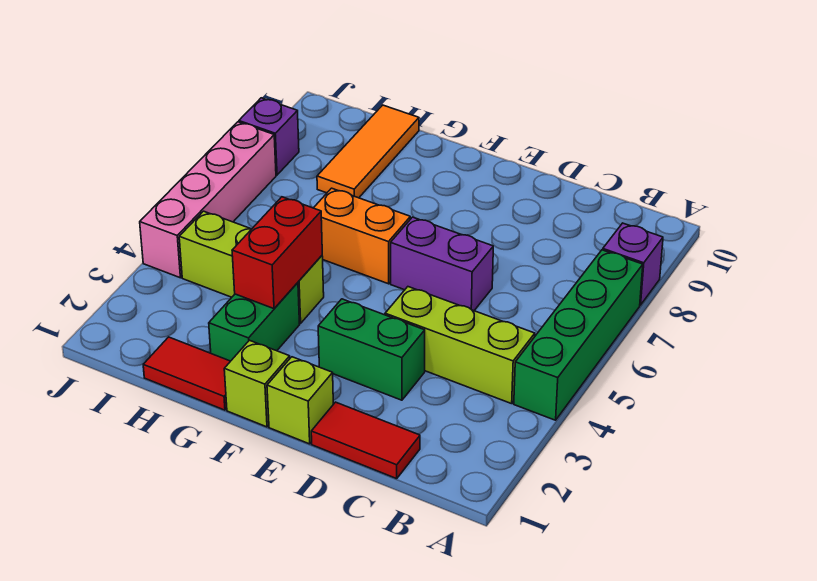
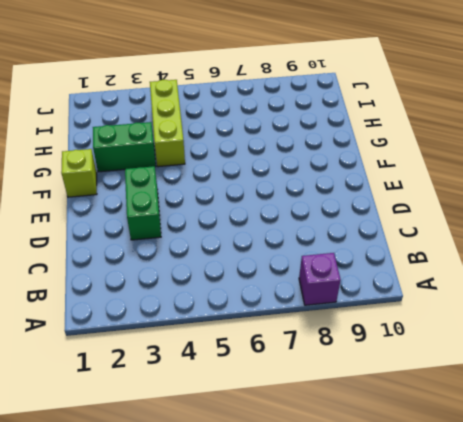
none -> green 1x4 brick [514,250,643,420]
none -> lime 1x3 brick [385,287,535,404]
none -> red 1x2 tile [311,402,420,479]

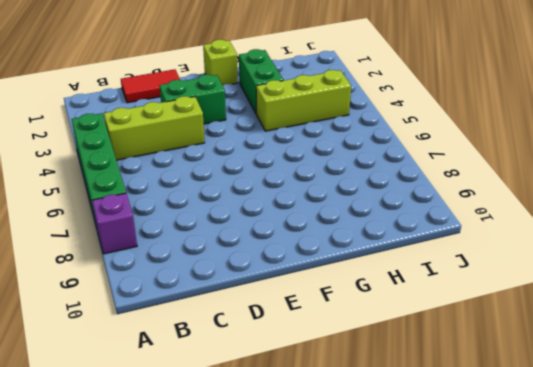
none -> purple 1x2 brick [391,217,493,311]
none -> lime 1x1 brick [267,357,333,444]
none -> orange 1x2 brick [314,188,410,284]

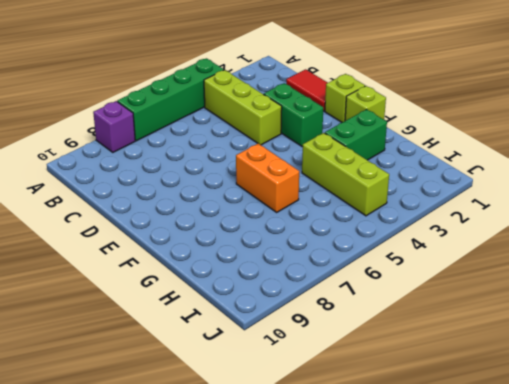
none -> purple 1x2 brick [391,217,493,311]
none -> red 1x2 tile [143,337,230,410]
none -> orange 1x3 tile [317,105,419,198]

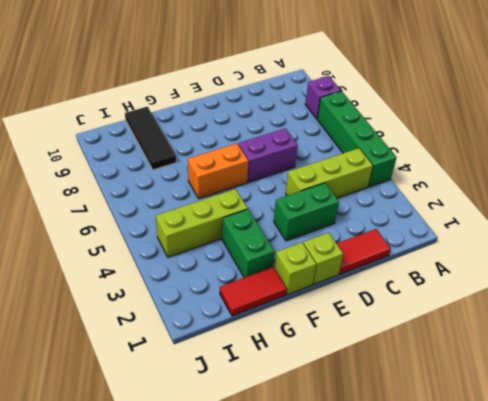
black 1x3 tile [125,107,176,170] -> orange 1x3 tile [317,105,419,198]
none -> pink 1x4 brick [140,122,276,278]
none -> purple 1x1 brick [239,98,299,175]
none -> red 1x2 brick [232,197,322,309]

